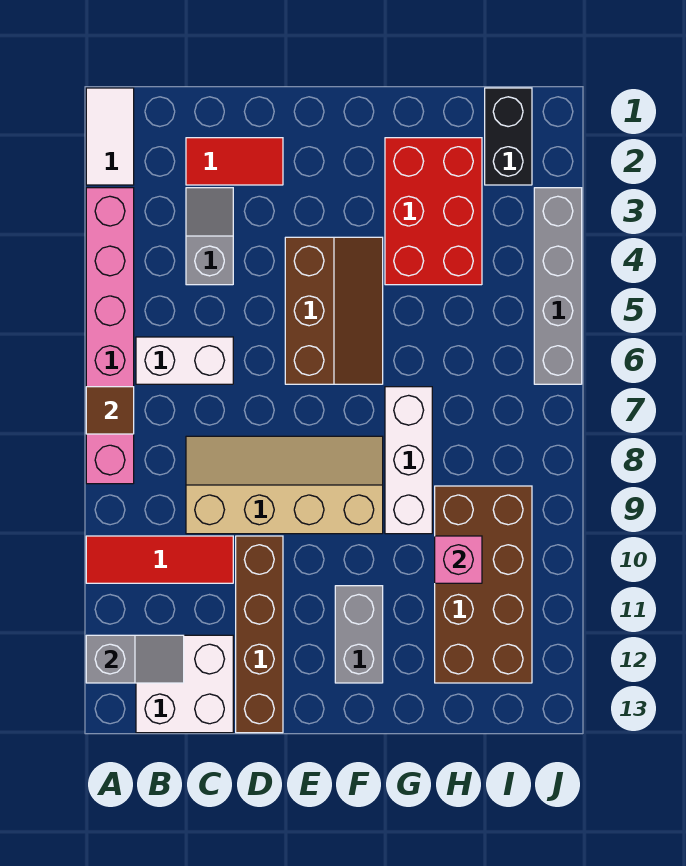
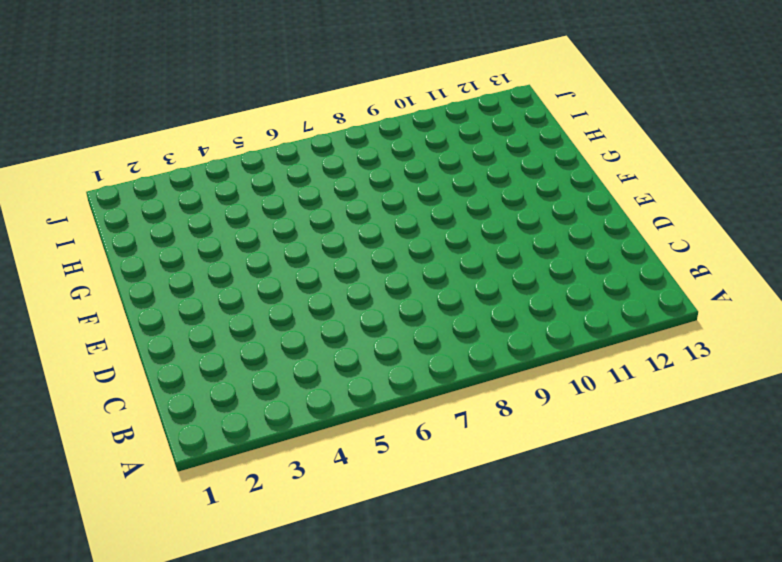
none -> white 1x2 tile [86,88,134,185]
none -> pink 1x6 brick [86,188,134,484]
none -> red 1x3 tile [86,536,233,583]

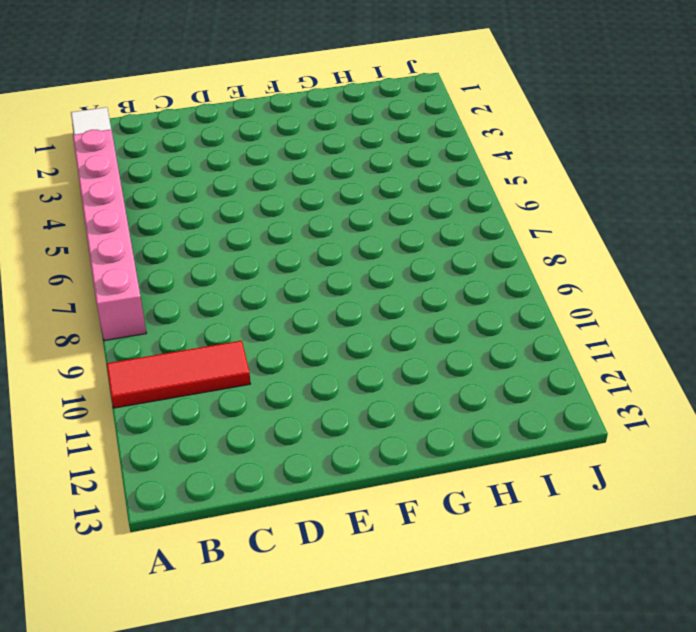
none -> white 1x2 brick [136,337,233,384]
none -> white 2x2 brick [136,635,233,733]
none -> red 1x2 tile [186,138,283,185]

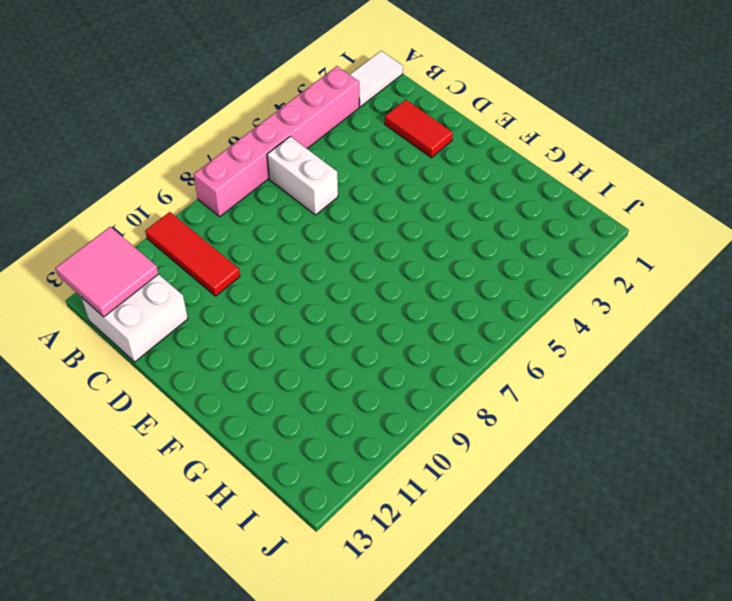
pink 2x2 tile [55,227,158,317] -> grey 1x2 slope [86,635,184,683]
none -> grey 1x2 slope [186,188,233,285]
none -> tan 2x4 slope [186,436,383,534]
none -> brown 1x4 brick [236,536,283,733]

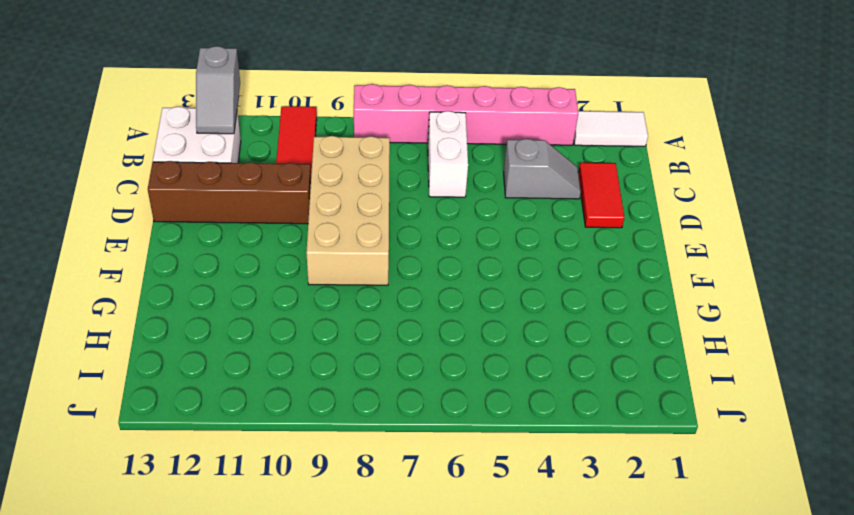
tan 2x4 brick [306,136,390,285] -> tan 2x4 slope [186,436,383,534]
none -> brown 2x3 slope [285,237,383,384]
none -> grey 1x2 brick [335,586,383,683]
none -> red 2x3 brick [385,138,482,285]

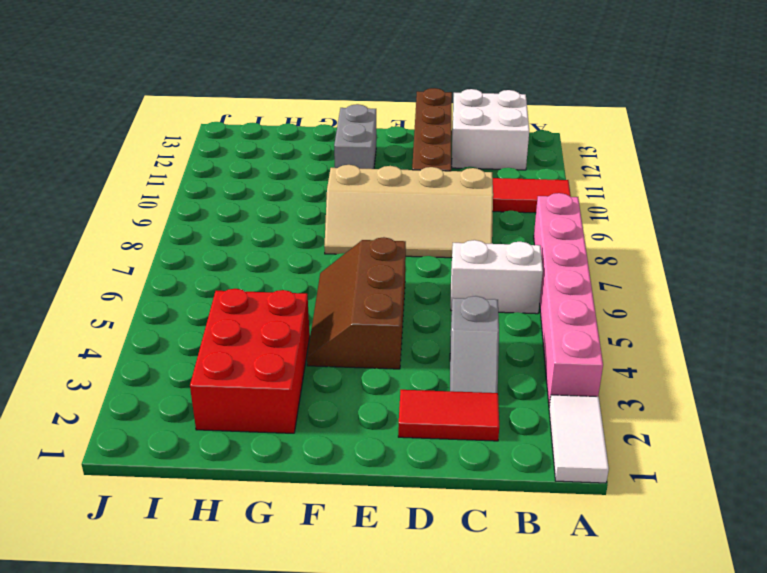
none -> white 1x3 brick [385,387,432,534]
none -> brown 2x4 brick [435,486,532,683]
none -> black 1x2 brick [485,88,532,185]

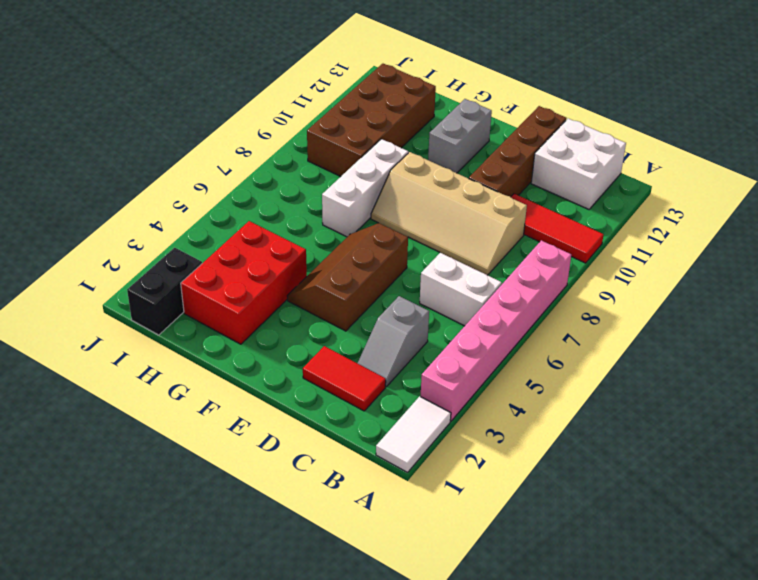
none -> grey 1x4 brick [534,188,582,384]
none -> brown 1x1 tile [86,387,134,434]
none -> grey 1x2 slope [86,635,184,683]

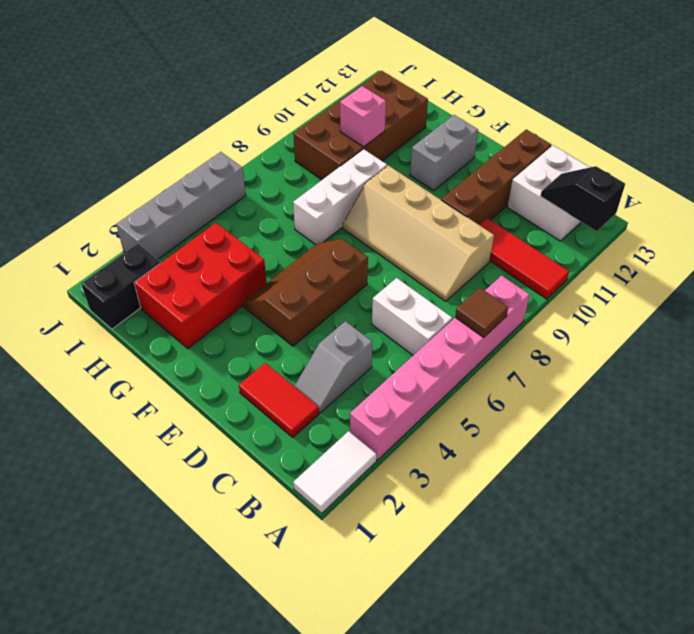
black 1x2 slope [540,166,625,231] -> grey 1x2 slope [86,635,184,683]

